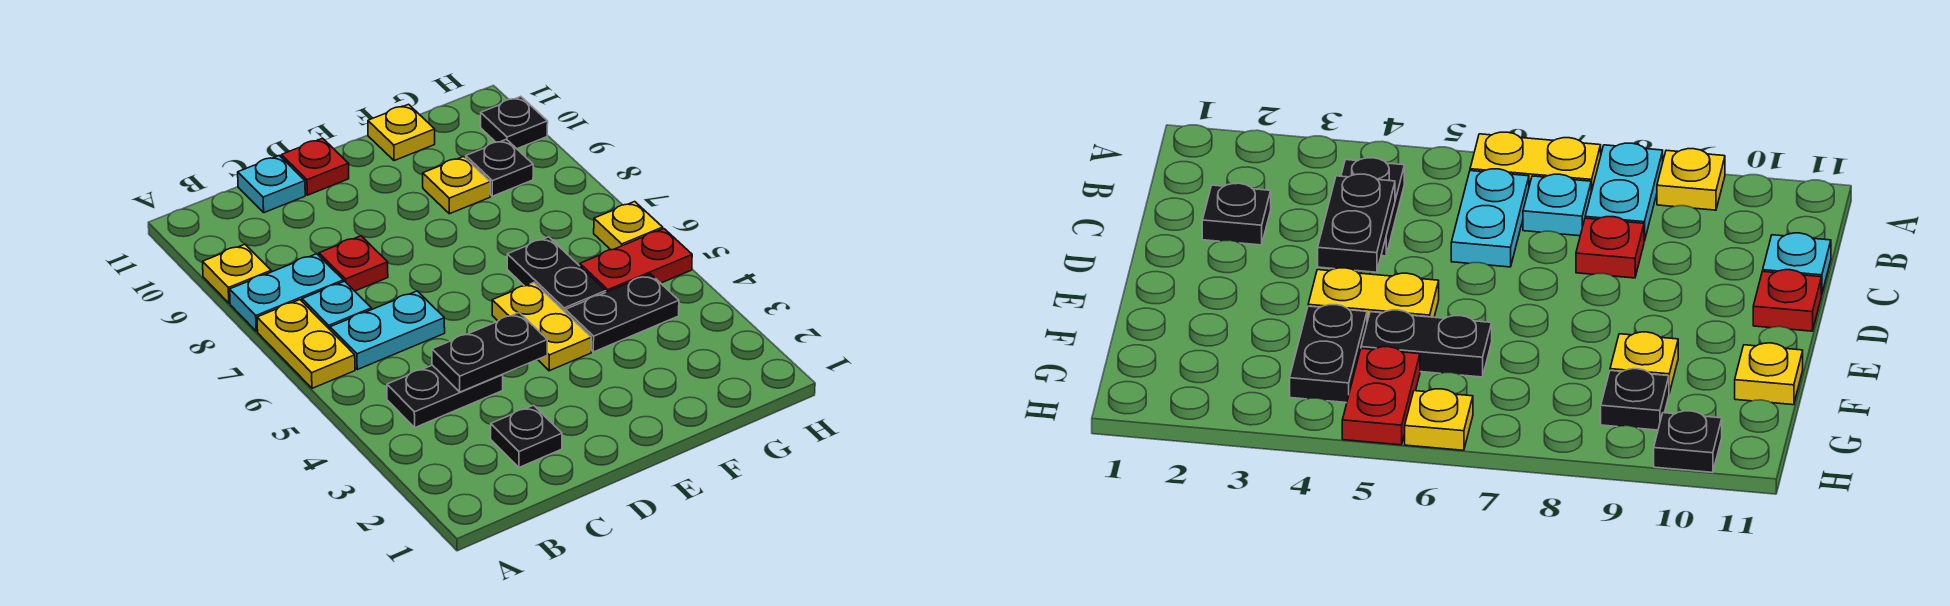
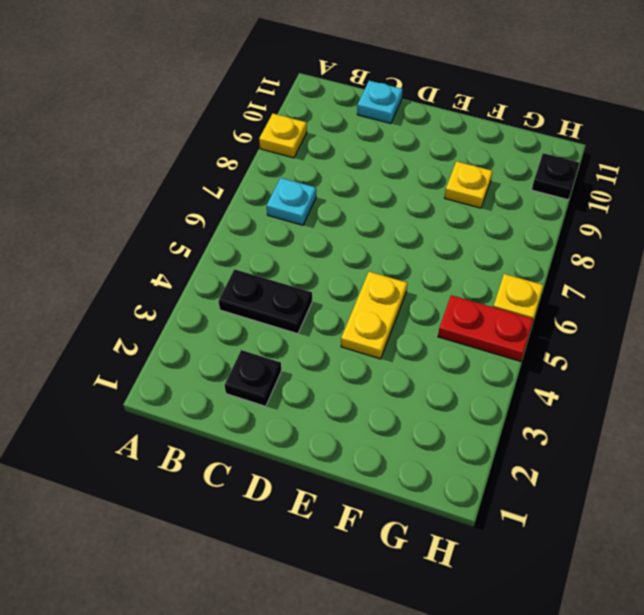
none -> yellow 1x2 plate [257,300,355,388]
none -> cyan 1x2 plate [230,254,343,331]
none -> cyan 1x2 plate [330,291,445,370]

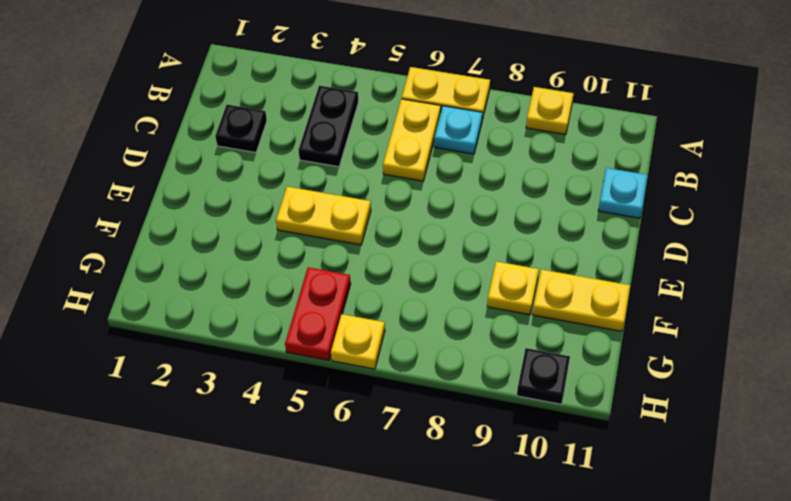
yellow 1x2 plate [383,99,441,181] -> cyan 1x2 plate [330,291,445,370]
yellow 1x2 plate [533,269,630,331] -> yellow 1x1 plate [368,104,435,161]
none -> cyan 1x2 plate [230,254,343,331]
none -> red 1x1 plate [319,236,388,291]
none -> red 1x1 plate [281,138,349,195]

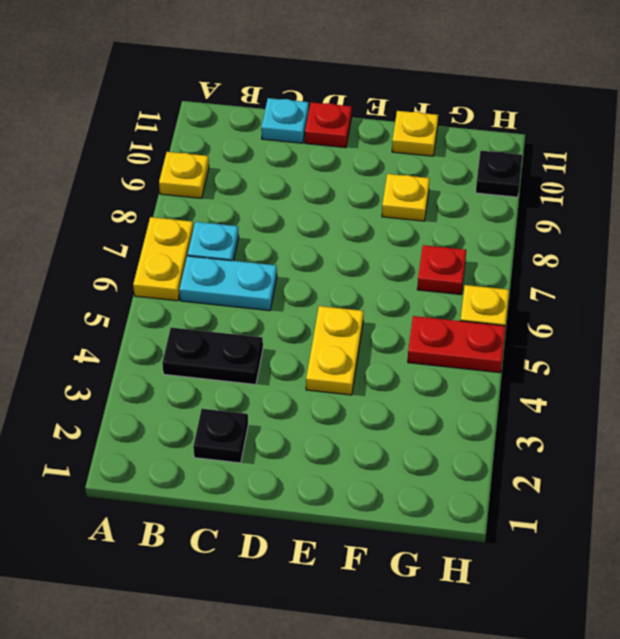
red 1x1 plate [417,245,466,295] -> red 1x1 plate moved to [319,236,388,291]
none -> cyan 1x2 plate [230,254,343,331]
none -> black 1x2 plate [565,274,679,352]
none -> black 1x2 plate [507,237,606,311]

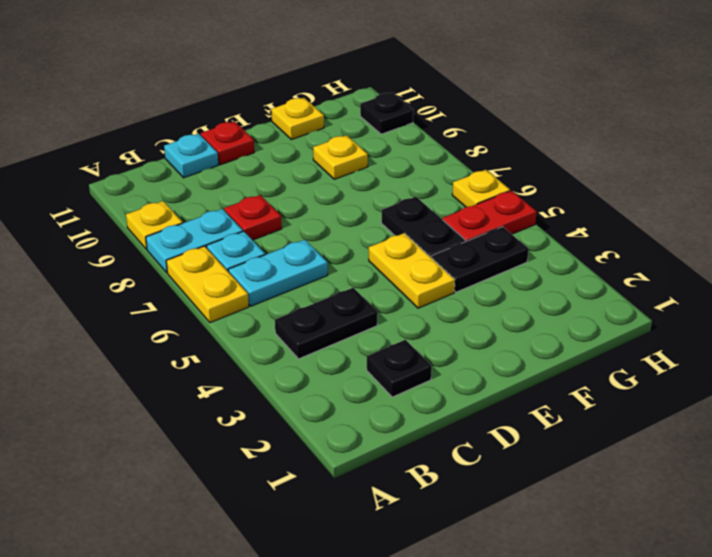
none -> black 1x1 plate [466,139,533,196]
none -> black 1x2 plate [432,313,547,392]

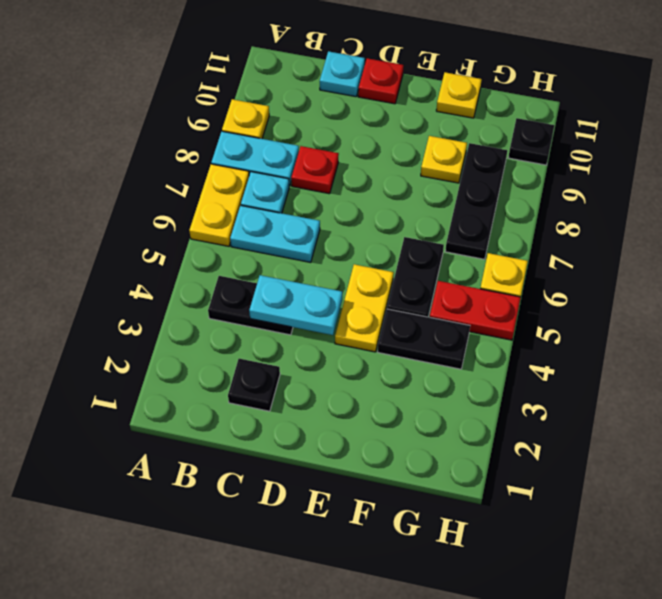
cyan 1x2 plate [249,275,342,335] -> black 1x2 plate [432,313,547,392]
black 1x3 plate [445,143,507,259] -> black 1x1 plate [466,139,533,196]

